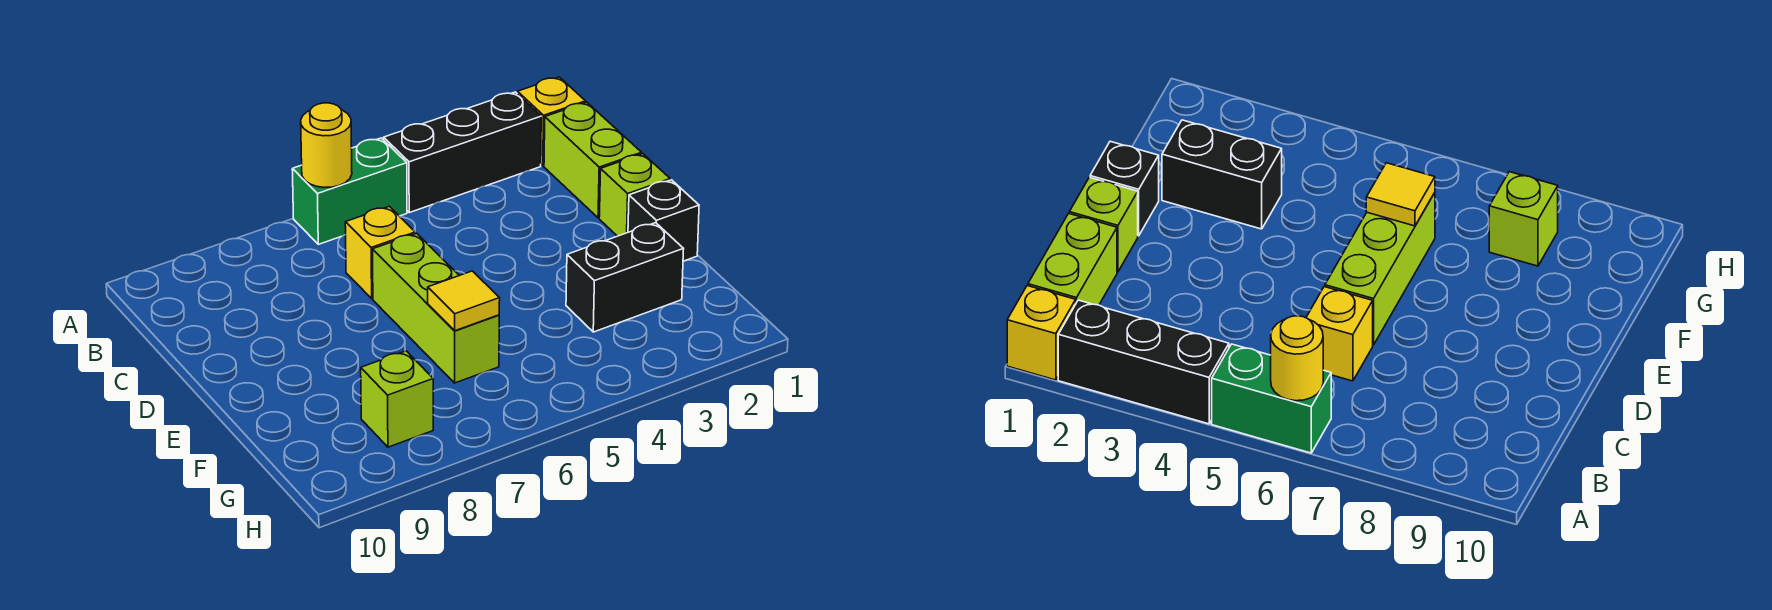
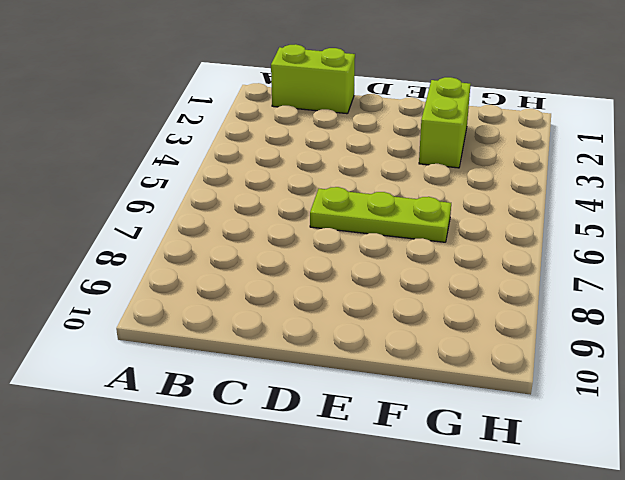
lime 1x3 plate [310,187,451,242] -> lime 1x3 brick [372,233,499,383]
lime 1x2 brick [419,77,471,168] -> black 1x2 brick [566,223,683,332]
none -> yellow 1x1 brick [517,77,585,166]
none -> black 1x3 brick [384,92,541,213]
none -> green 1x2 brick [292,138,407,244]

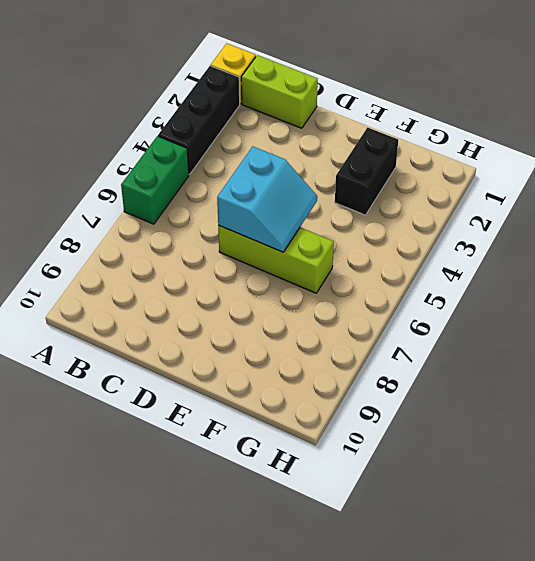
cyan 2x2 slope [217,147,317,252] -> none
none -> yellow 1x1 brick [345,206,415,299]
none -> lime 1x1 brick [599,154,670,236]
none -> black 1x1 brick [628,180,699,261]

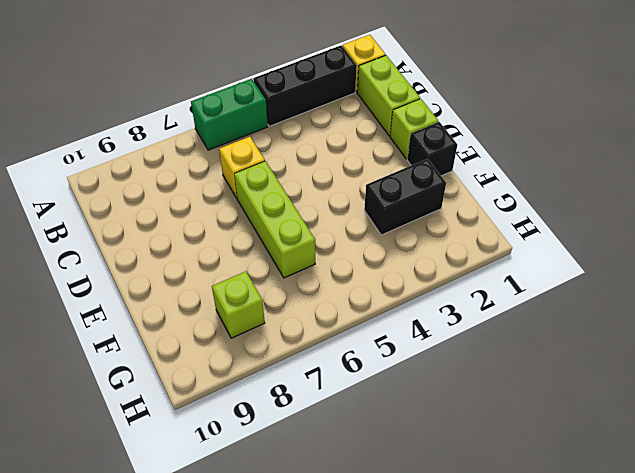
none -> yellow 1x1 round brick [301,103,352,188]
none -> yellow 1x1 tile [428,271,500,331]

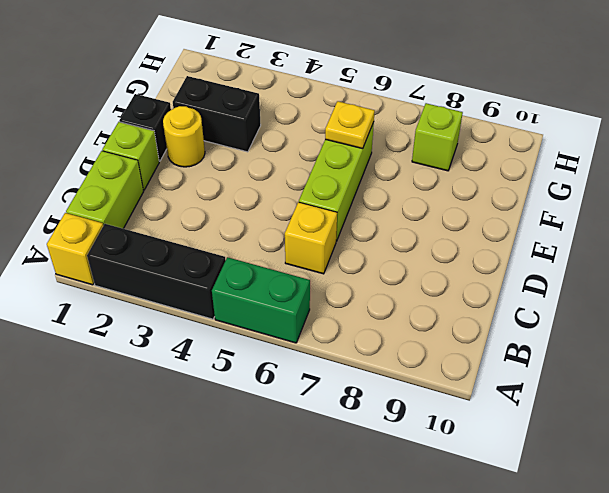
yellow 1x1 round brick [163,106,205,167] -> yellow 1x1 round brick moved to [301,103,352,188]
yellow 1x1 plate [325,101,375,149] -> yellow 1x1 tile [428,271,500,331]

